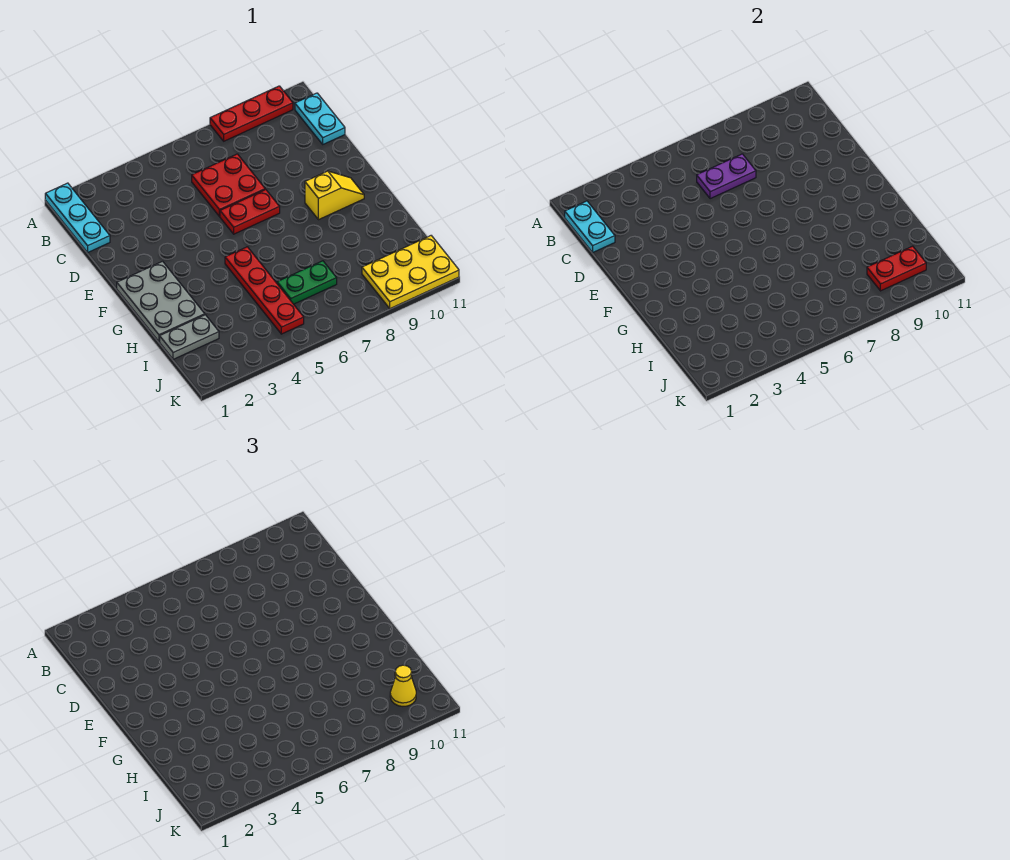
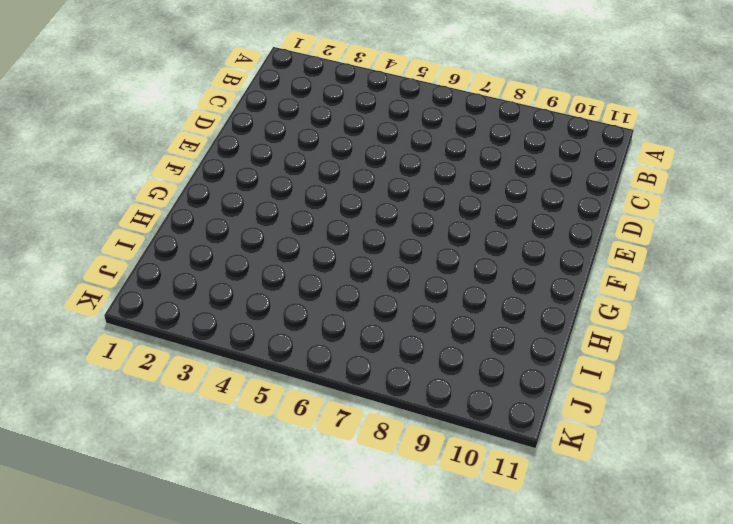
none -> cyan 1x3 plate [45,183,110,252]
none -> red 1x3 plate [210,86,293,141]
none -> cyan 1x2 plate [295,93,345,144]

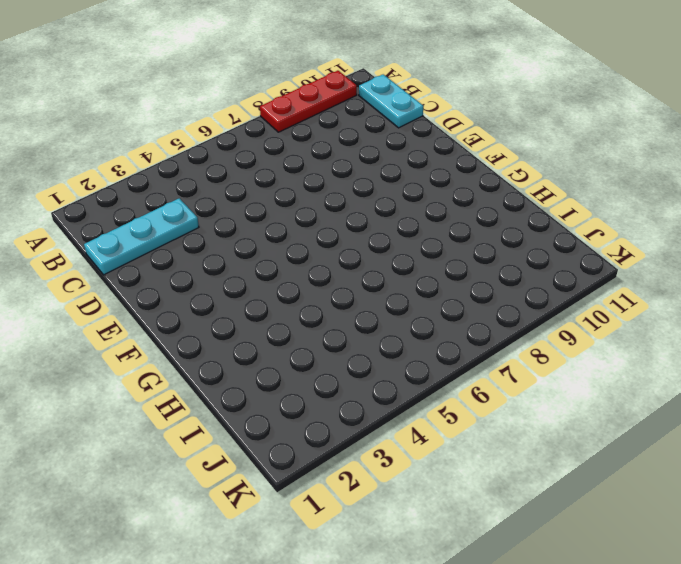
cyan 1x3 plate [84,198,199,275] -> cyan 1x3 plate turned to [45,183,110,252]
none -> red 2x2 plate [192,154,265,216]
none -> red 1x2 plate [220,189,280,234]
none -> grey 2x3 plate [117,261,205,342]

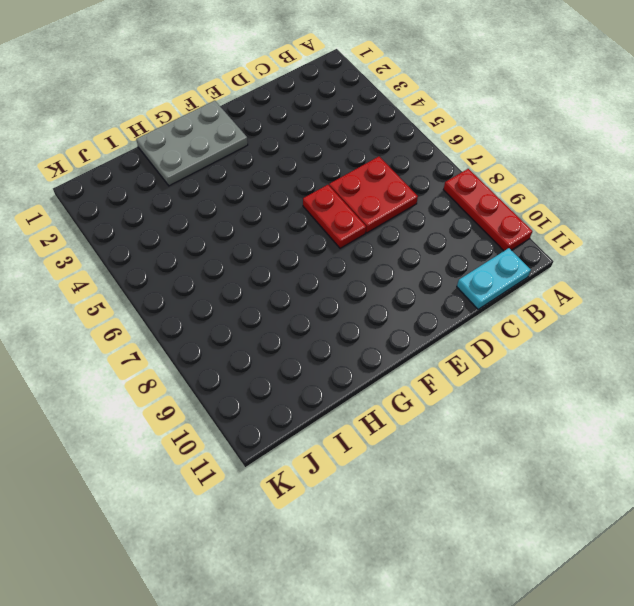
none -> cyan 1x3 plate [45,183,110,252]
none -> yellow 1x2 slope [305,171,364,220]
none -> red 1x4 plate [225,247,304,334]

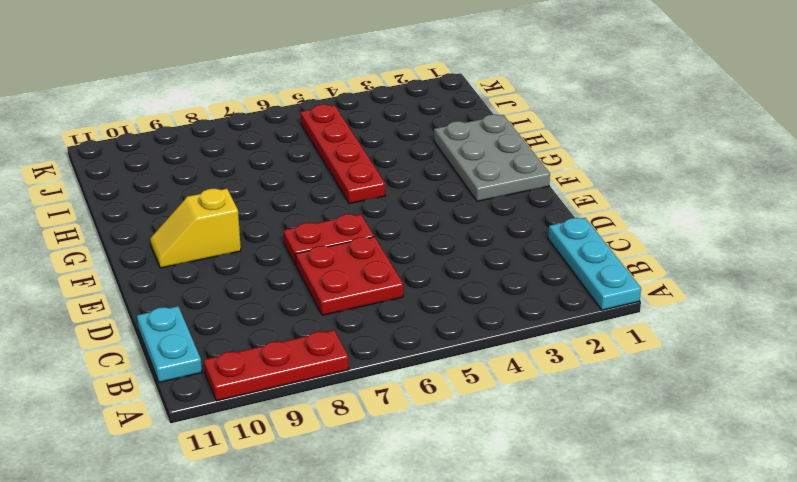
none -> grey 1x2 plate [160,315,219,359]
none -> green 1x2 plate [277,261,337,304]
none -> yellow 2x3 plate [362,236,459,309]

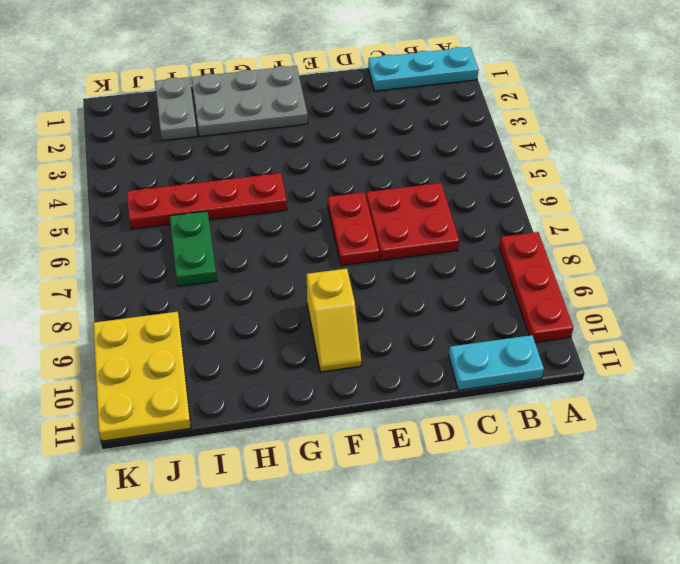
none -> cyan 1x2 plate [565,201,615,252]
none -> purple 1x2 plate [697,154,756,199]
none -> red 1x2 plate [867,246,926,291]

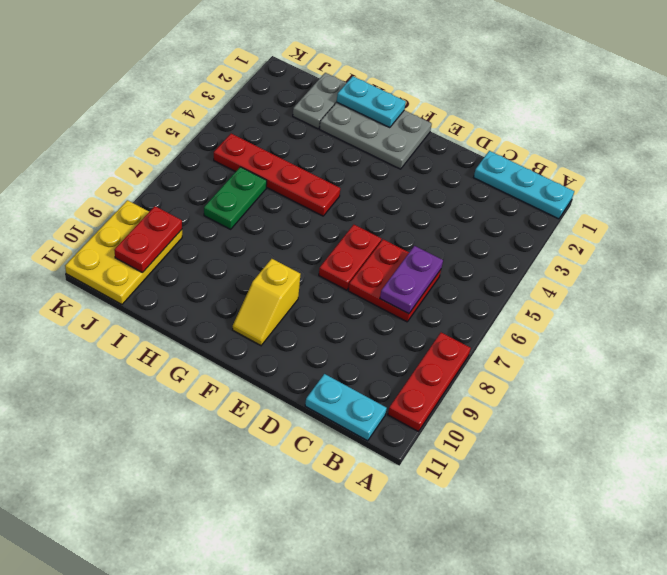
cyan 1x2 plate [337,76,406,128] -> cyan 1x2 plate moved to [565,201,615,252]
none -> yellow 1x1 cone [390,665,416,706]

